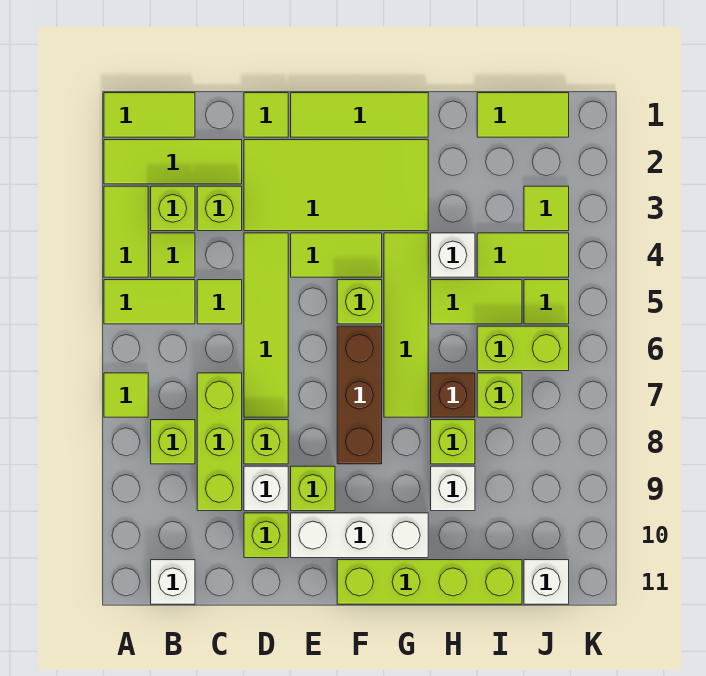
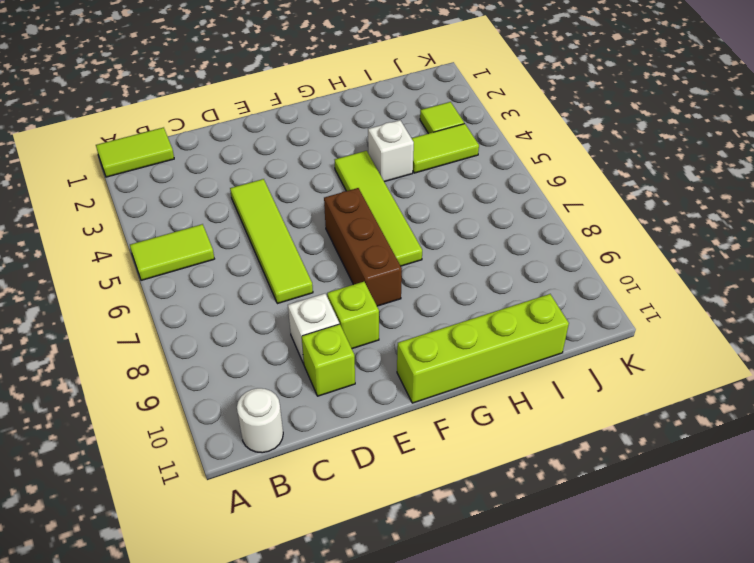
white 1x1 round brick [237,388,283,453] -> white 1x1 brick [151,560,195,604]
none -> lime 1x3 tile [104,140,242,184]
none -> lime 1x2 tile [104,186,148,277]
none -> lime 1x1 tile [104,373,148,417]
none -> lime 1x1 brick [151,186,195,231]

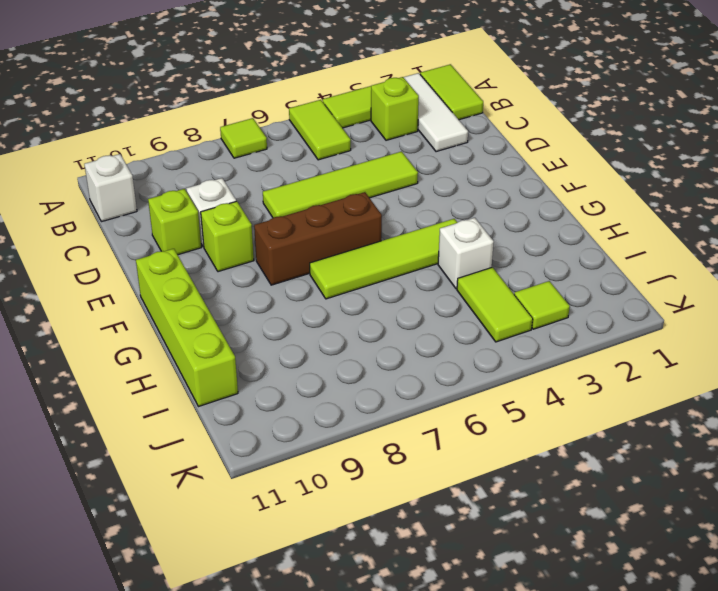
white 1x3 tile [404,73,468,152] -> lime 1x3 tile [104,140,242,184]
none -> lime 1x1 tile [151,233,195,277]
none -> lime 1x1 brick [151,420,195,464]
none -> lime 1x1 brick [197,186,242,231]
none -> lime 1x1 tile [197,280,242,324]

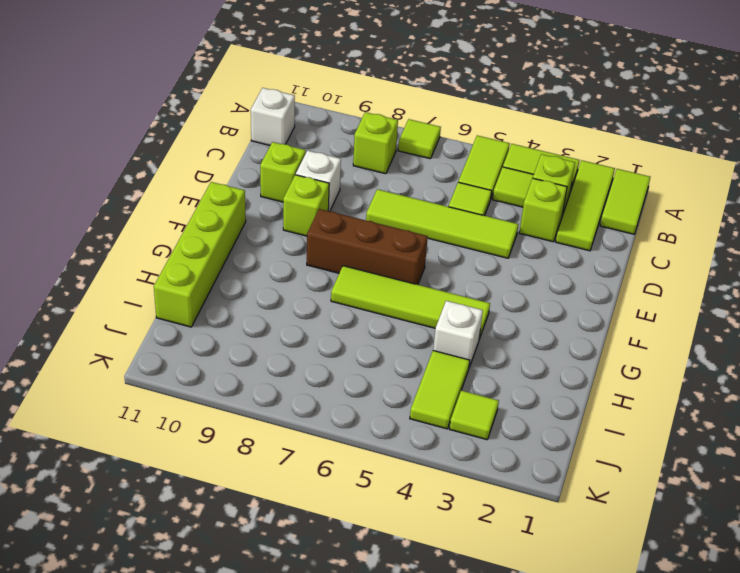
none -> lime 1x3 brick [197,373,242,511]
none -> lime 1x1 tile [244,93,288,137]
none -> lime 2x4 tile [244,140,428,231]
none -> lime 1x1 brick [244,420,288,464]

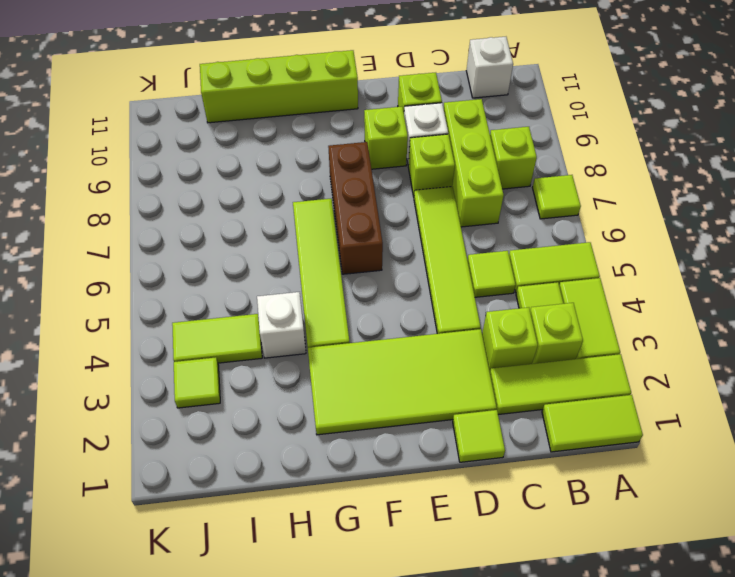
none -> lime 1x3 tile [291,93,428,137]
none -> lime 1x2 tile [291,233,382,277]
none -> white 1x3 brick [291,513,428,558]
none -> lime 1x1 brick [337,280,382,324]

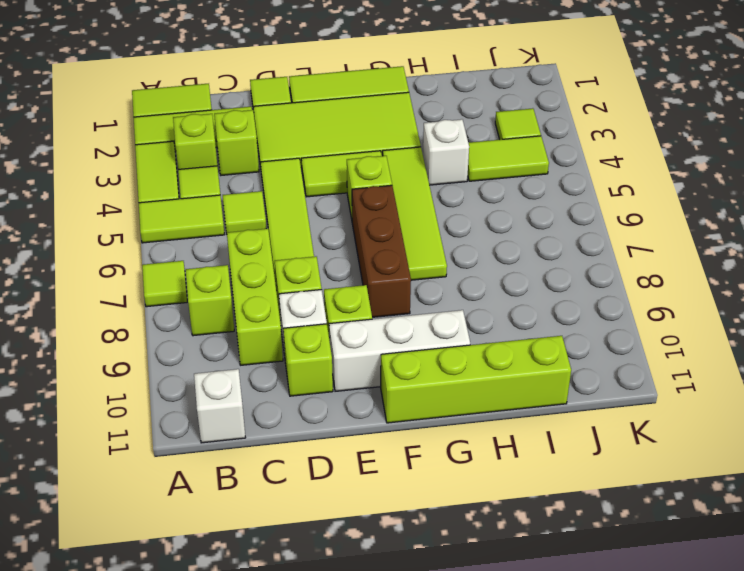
none -> lime 1x2 tile [431,280,522,324]
none -> brown 1x1 brick [431,373,475,417]
none -> lime 1x1 brick [431,420,475,464]
none -> white 1x1 brick [431,466,475,511]

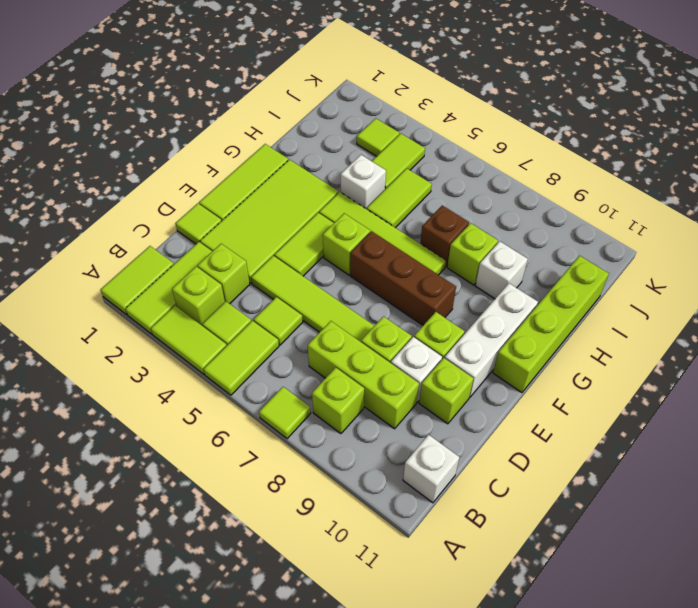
none -> lime 1x2 tile [477,93,569,137]
none -> lime 1x2 brick [477,326,569,371]
none -> lime 1x1 brick [477,373,522,417]
none -> lime 1x1 tile [524,280,569,324]

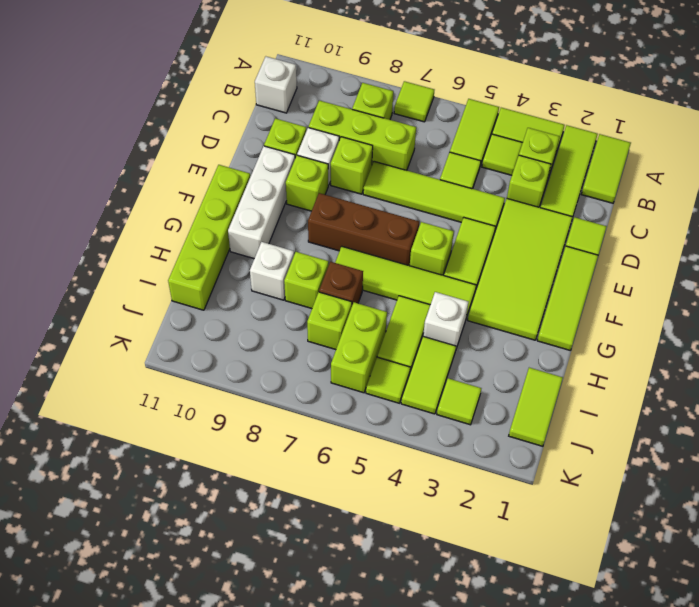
none -> white 1x1 brick [524,560,569,604]

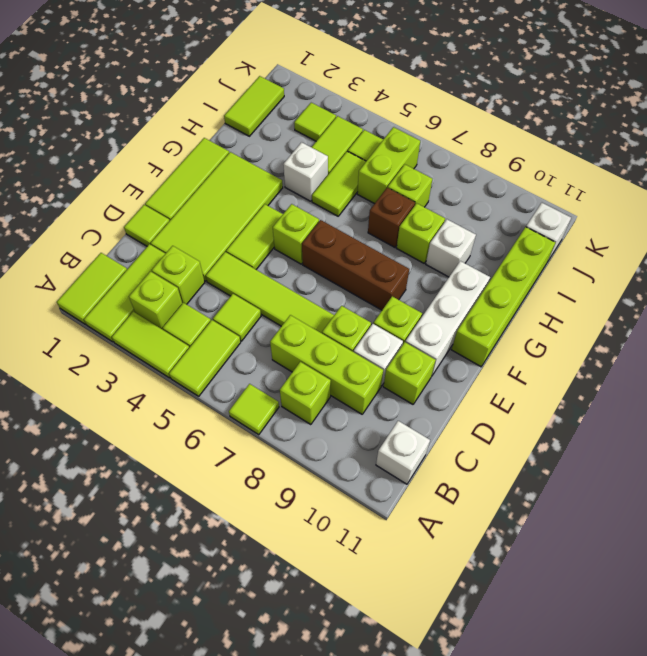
none -> lime 1x4 tile [384,233,428,417]

